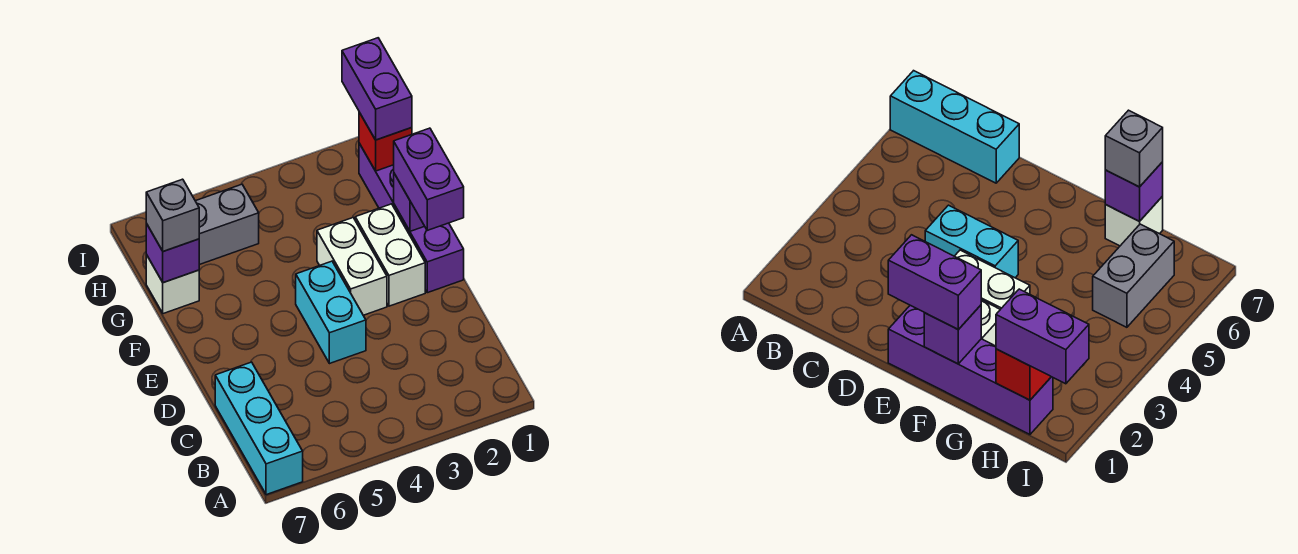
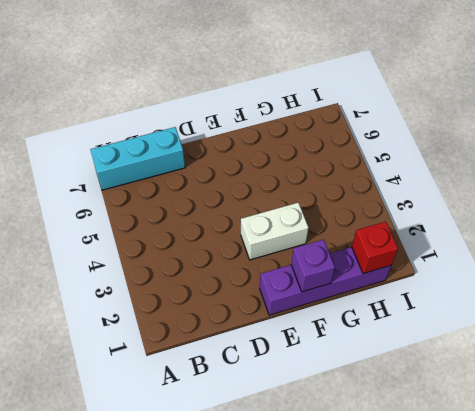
none -> cyan 1x2 brick [296,261,366,364]
none -> white 1x2 brick [355,204,425,306]
none -> white 1x1 brick [146,255,199,314]

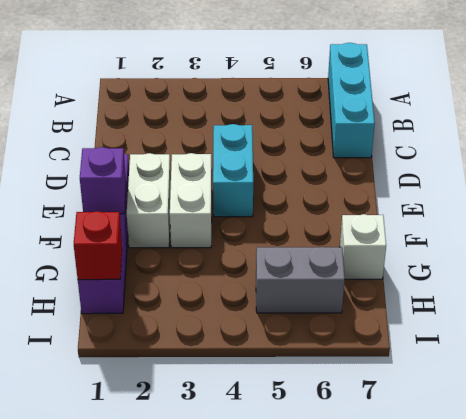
none -> purple 1x1 brick [146,224,199,283]
none -> purple 1x2 brick [394,128,464,230]
none -> grey 1x1 brick [146,179,199,251]

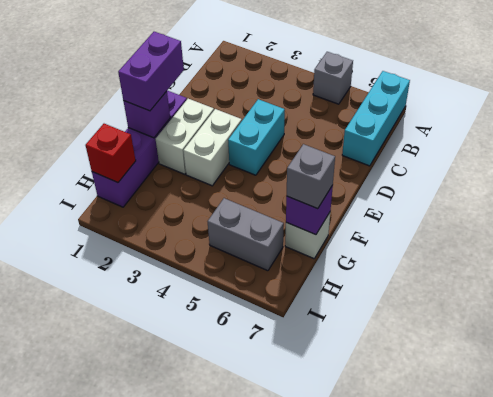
grey 1x1 brick [313,52,353,104] -> none
none -> purple 1x2 brick [342,38,412,140]

